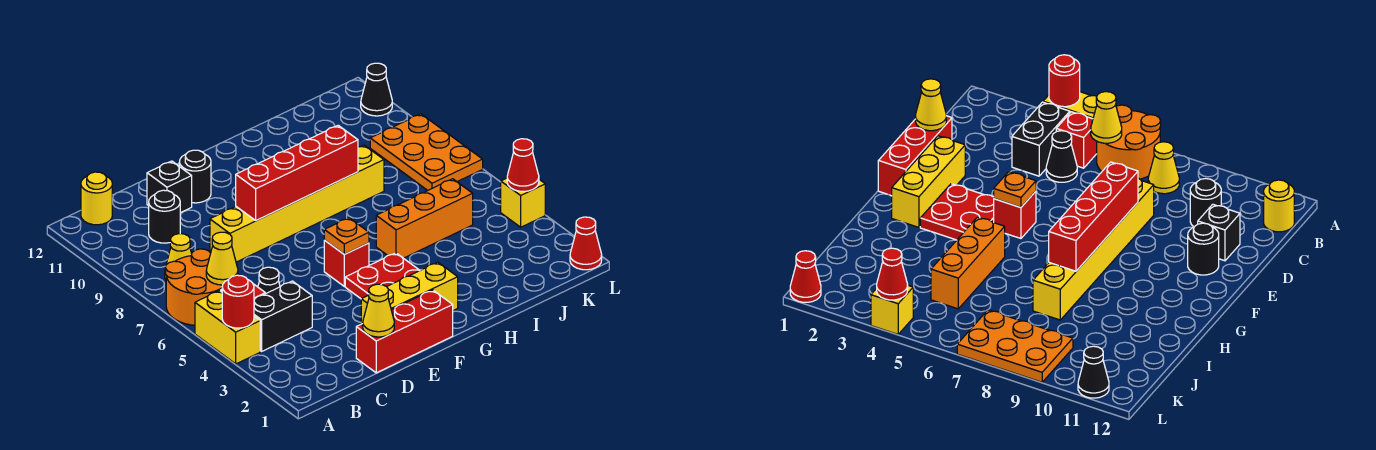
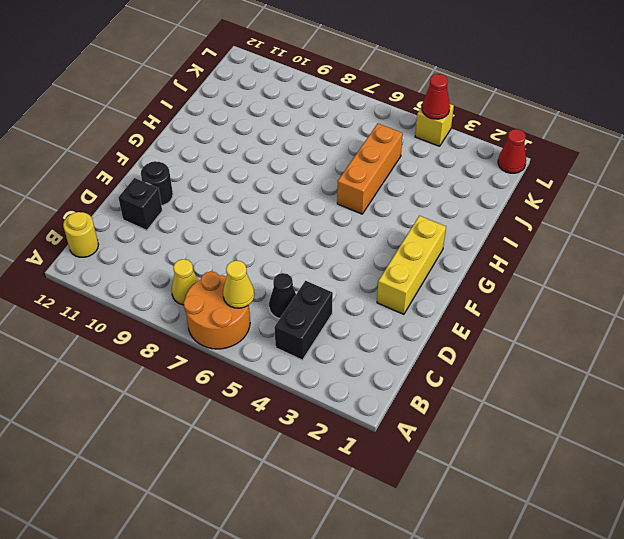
none -> yellow 1x2 brick [195,291,260,364]
none -> red 1x1 brick [1056,112,1097,168]
none -> black 1x1 round brick [149,190,180,243]

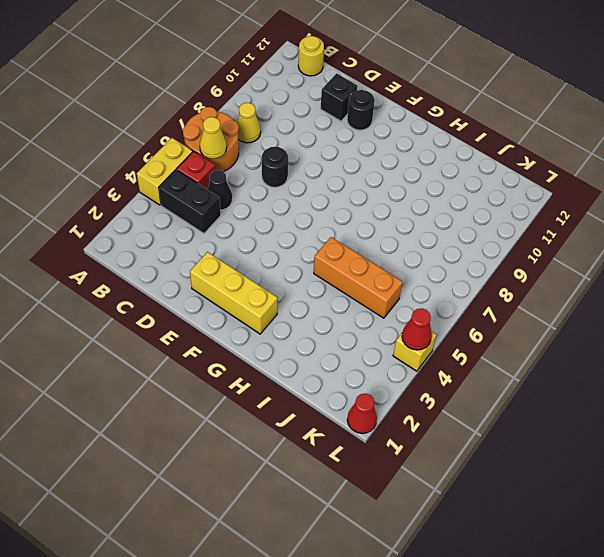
black 1x1 round brick [262,147,288,187] -> black 1x1 round brick moved to [149,190,180,243]
none -> red 1x3 brick [356,290,453,373]
none -> yellow 1x6 brick [210,145,384,262]
none -> red 2x2 plate [345,253,420,299]

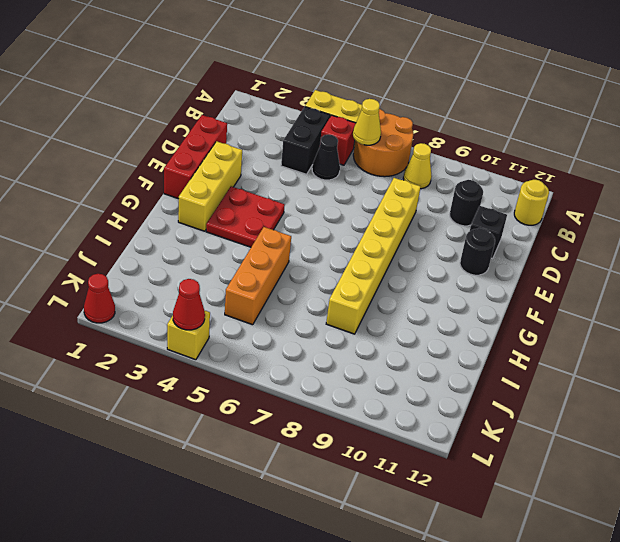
none -> red 1x1 brick [324,240,369,286]
none -> orange 2x3 plate [370,114,483,191]
none -> black 1x1 cone [361,63,392,116]

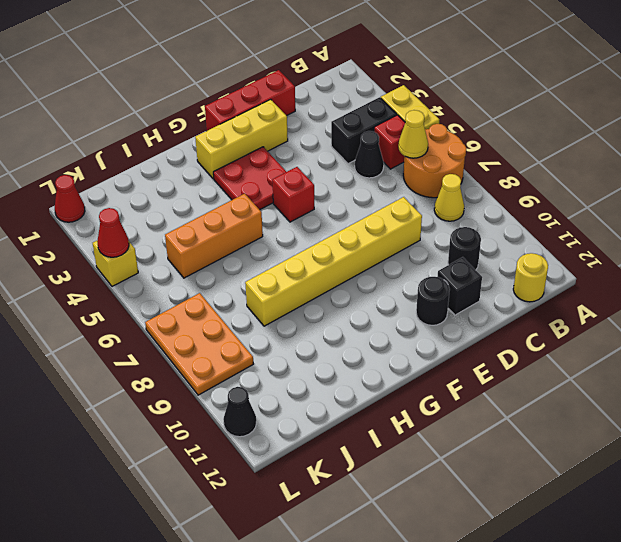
none -> red 1x1 round brick [222,275,254,328]
none -> yellow 1x1 cone [363,284,394,337]
none -> red 1x4 brick [236,125,358,221]

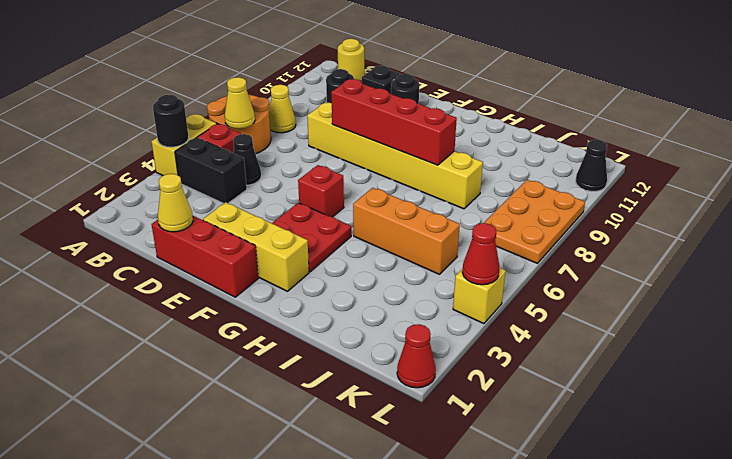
black 1x1 round brick [153,95,189,147] -> red 1x1 round brick [222,275,254,328]
none -> orange 1x1 plate [324,218,369,254]

